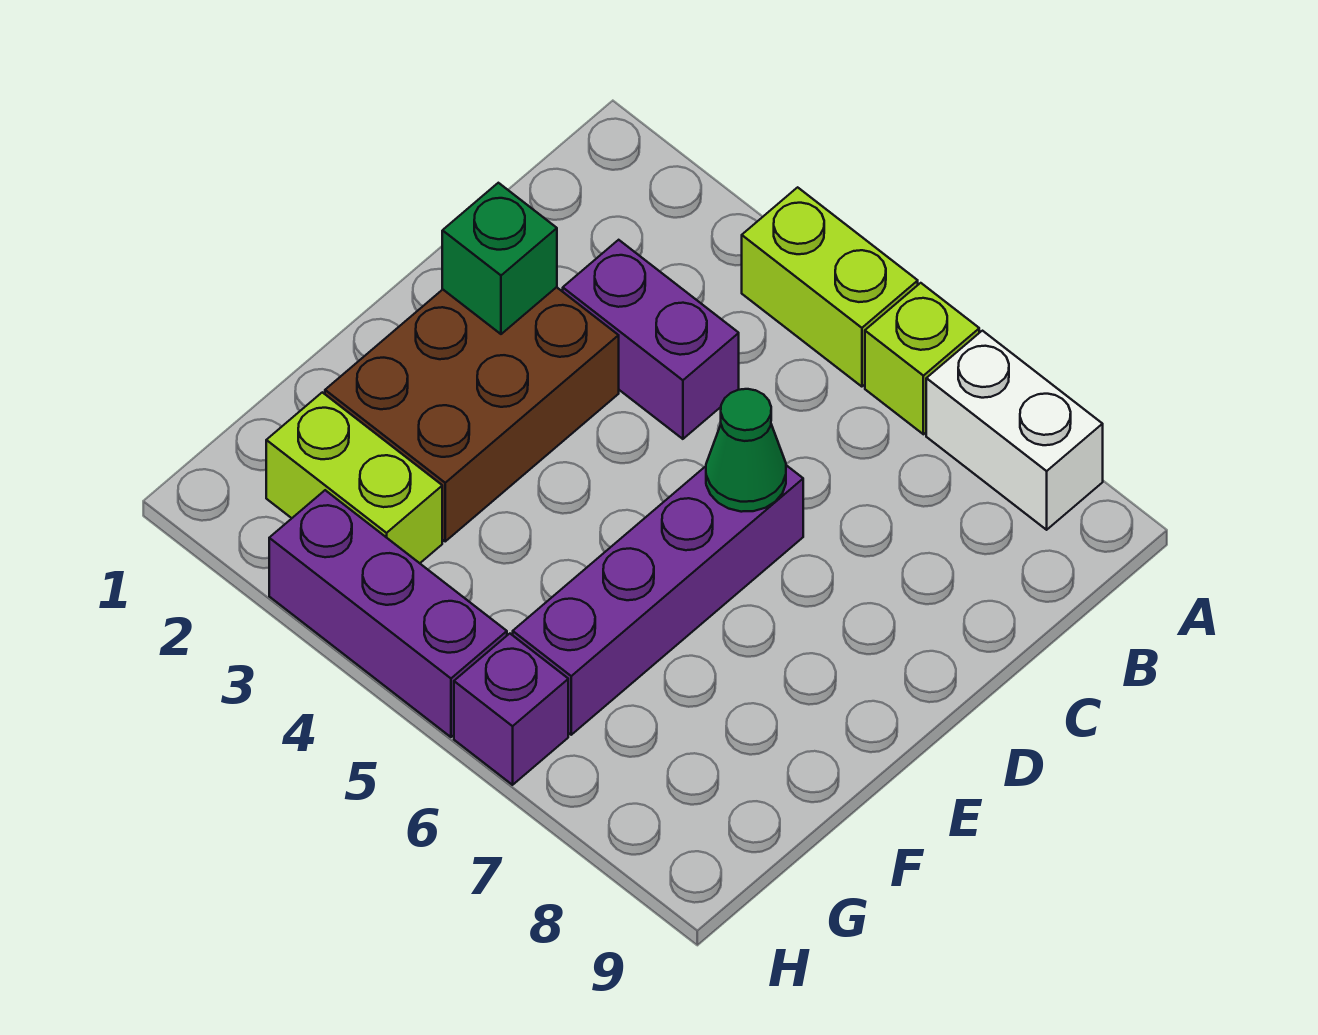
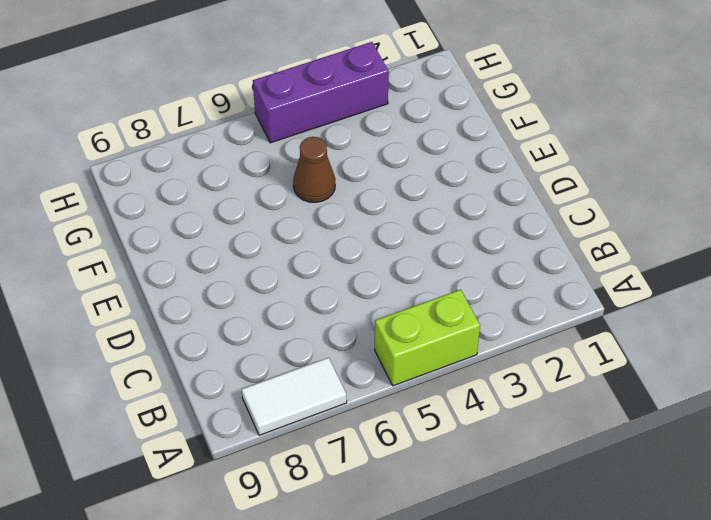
white 1x2 tile [242,358,347,435] -> white 1x2 brick [926,331,1103,530]
brown 1x1 cone [293,137,335,202] -> none
none -> lime 1x1 brick [865,283,979,434]
none -> purple 1x2 brick [563,240,739,439]

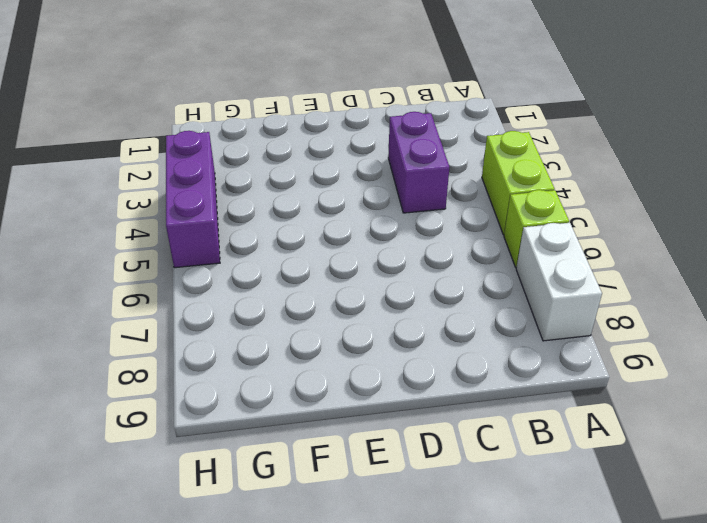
none -> brown 2x3 brick [325,287,619,541]
none -> purple 1x4 brick [513,465,803,735]

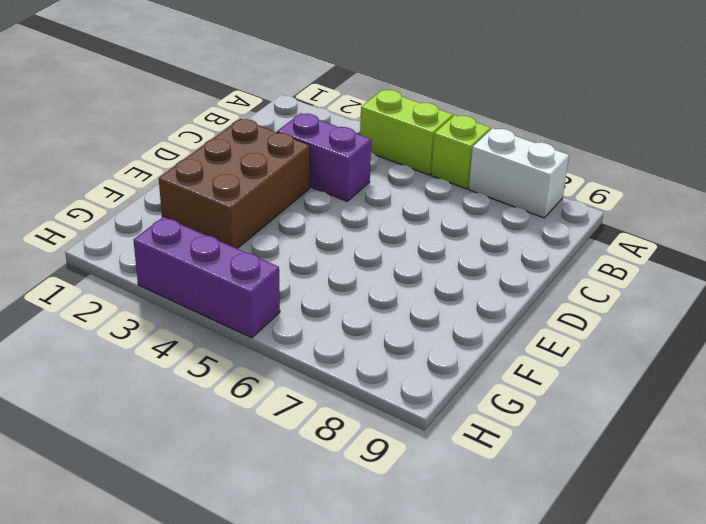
none -> purple 1x4 brick [513,465,803,735]
none -> lime 1x2 brick [266,392,442,563]

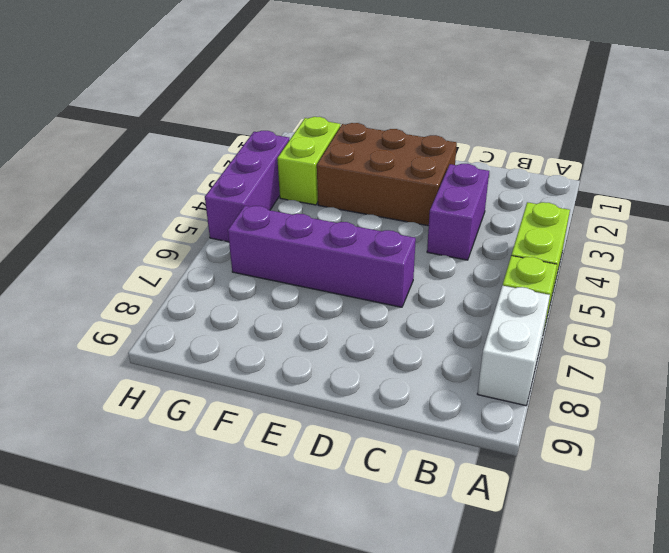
none -> purple 1x1 brick [454,634,568,785]
none -> green 1x1 brick [442,183,557,334]

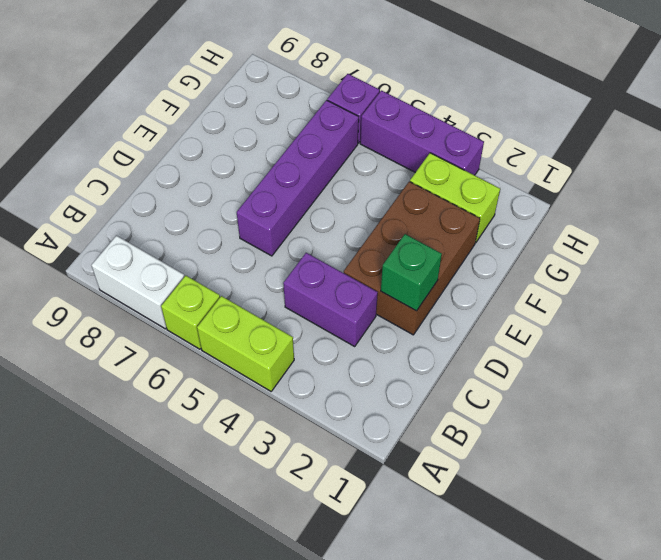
none -> green 1x1 cone [706,389,786,512]

